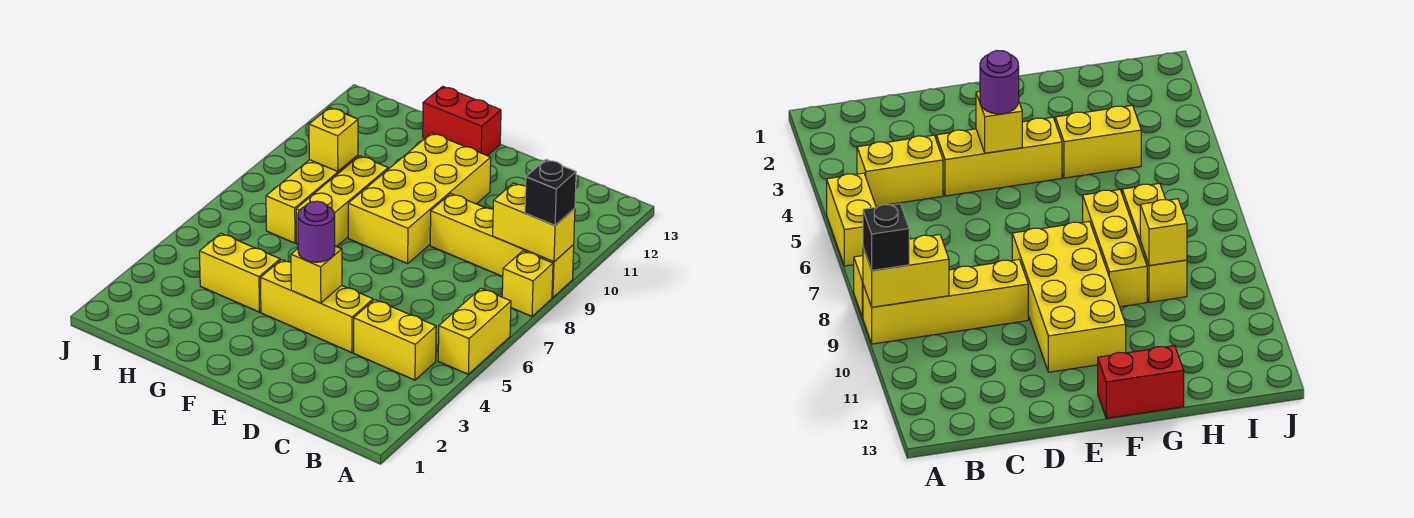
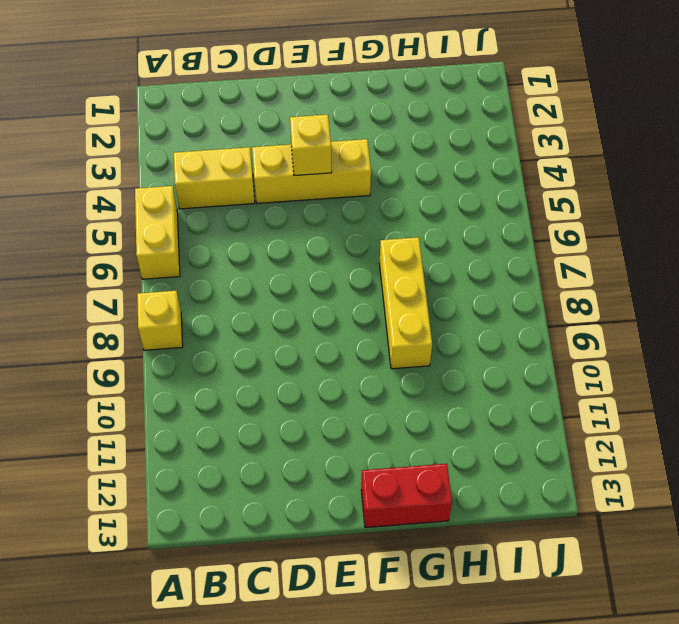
none -> yellow 1x4 brick [430,194,574,298]
none -> yellow 2x4 brick [348,133,491,264]
none -> yellow 1x2 brick [199,233,280,312]

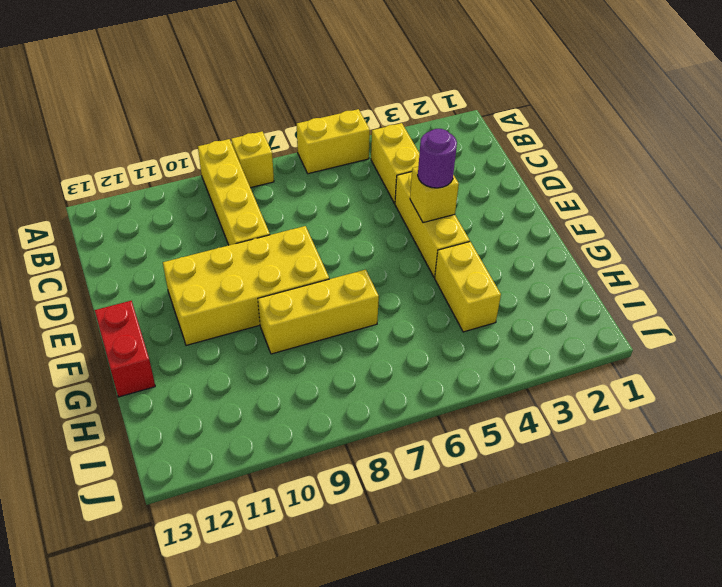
none -> yellow 1x3 brick [266,155,358,243]
none -> yellow 1x2 brick [493,183,575,262]
none -> yellow 1x1 brick [309,108,358,171]

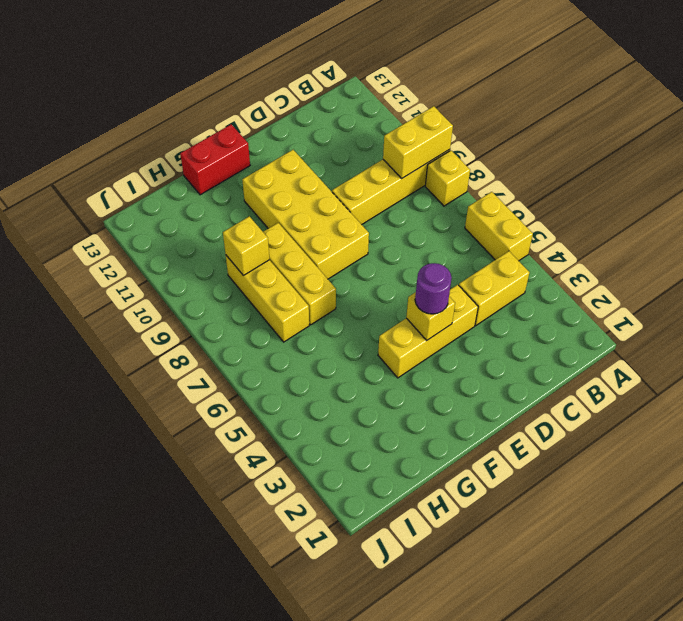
none -> yellow 1x2 brick [199,233,280,312]
none -> black 1x1 brick [525,159,576,225]

